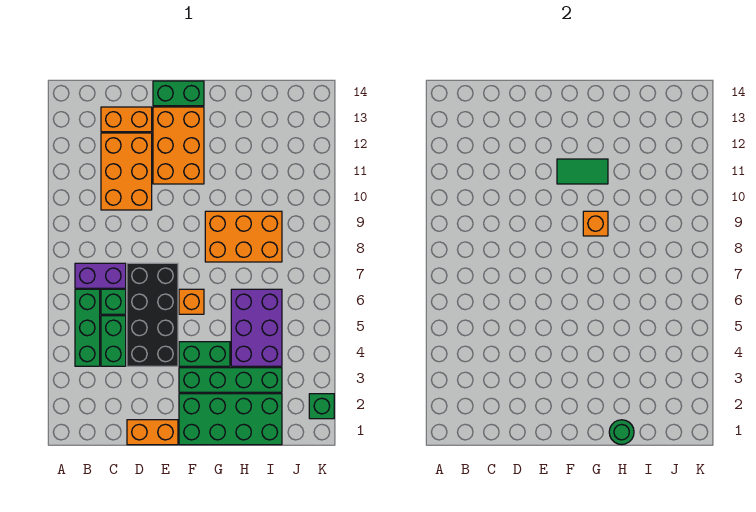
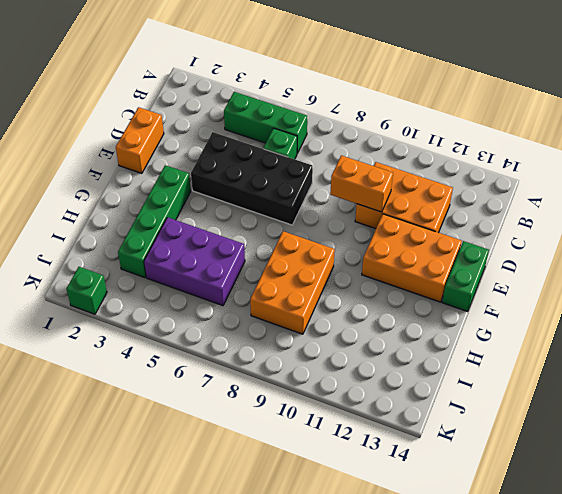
orange 1x2 brick [330,155,393,212] -> orange 1x2 brick turned to [101,107,152,132]
none -> purple 1x2 brick [75,263,126,288]
none -> green 1x2 brick [101,316,126,366]
none -> green 2x4 brick [179,394,282,445]

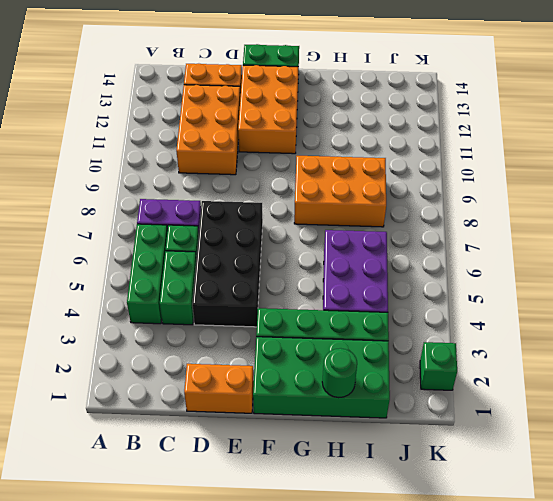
none -> green 1x2 brick [179,342,230,366]
none -> orange 1x1 brick [179,289,204,314]
none -> green 1x2 tile [557,159,608,184]

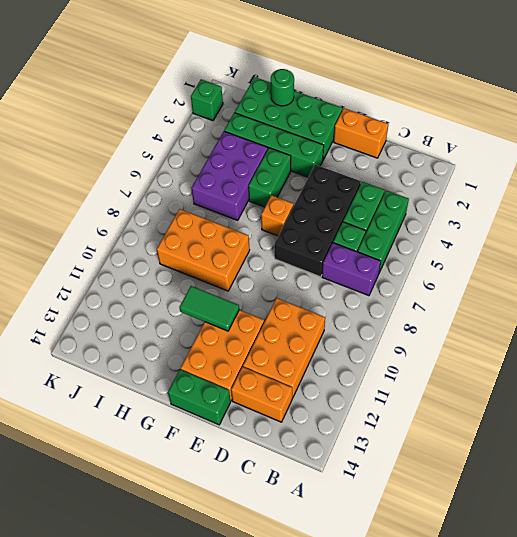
green 1x2 brick [249,148,291,207] -> green 1x2 brick turned to [179,342,230,366]
none -> orange 1x1 brick [583,211,608,236]

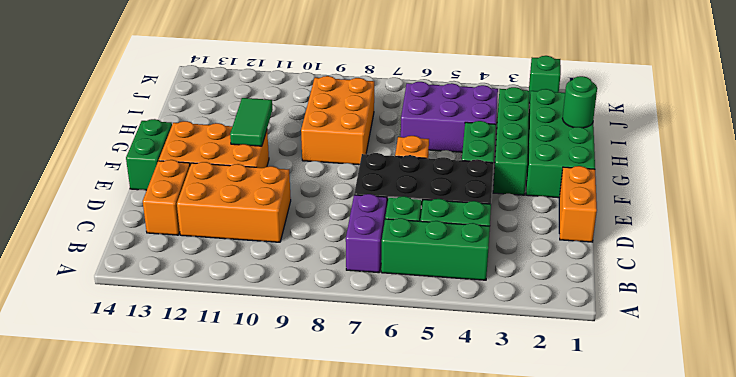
none -> orange 1x1 brick [583,211,608,236]

